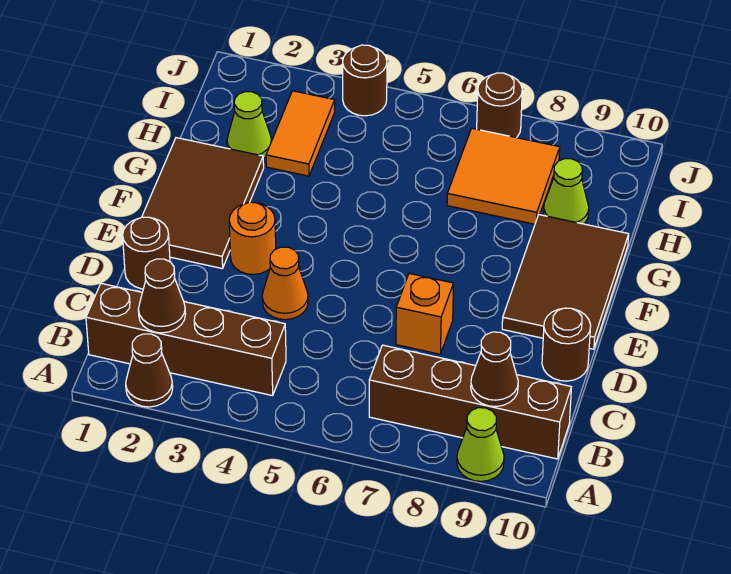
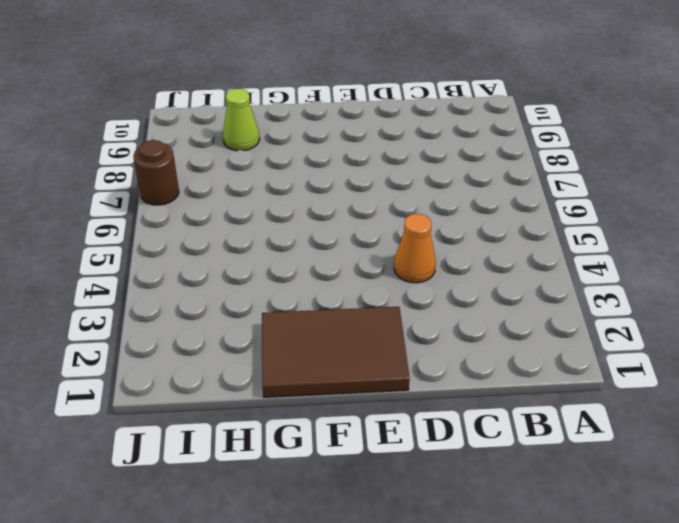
none -> brown 1x1 cone [126,334,173,407]
none -> lime 1x1 cone [457,408,504,481]
none -> brown 1x4 brick [86,283,286,396]

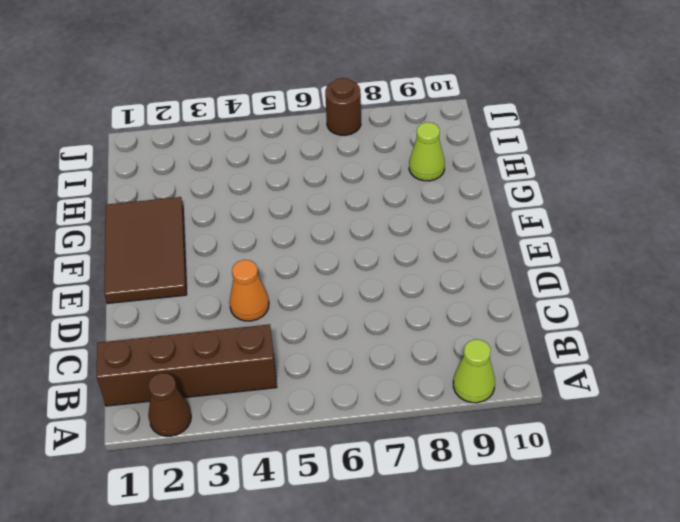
none -> brown 1x4 brick [369,345,571,459]
none -> brown 1x1 round brick [123,217,170,289]
none -> orange 1x1 brick [396,273,454,354]

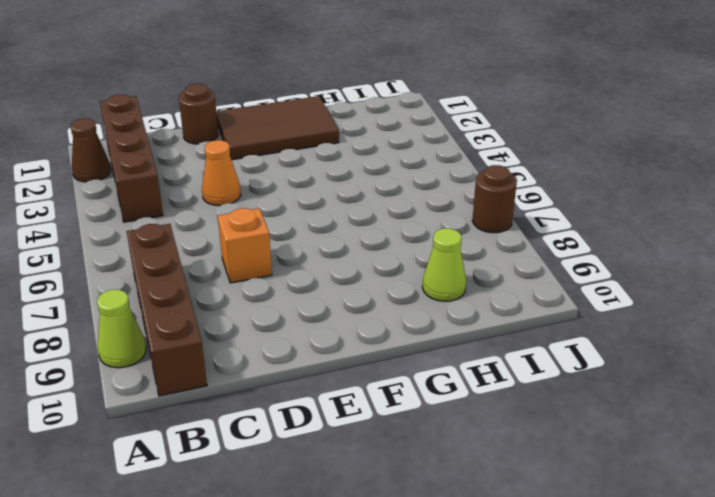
none -> brown 1x1 round brick [542,308,591,381]
none -> orange 1x1 round brick [229,202,276,274]
none -> brown 2x3 tile [502,215,629,349]

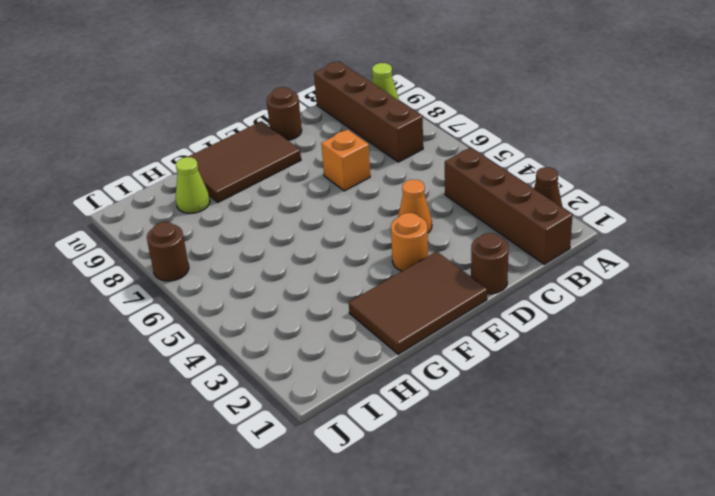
none -> lime 1x1 cone [227,92,272,159]
none -> orange 1x2 tile [266,91,335,176]
none -> orange 2x2 tile [447,128,560,224]

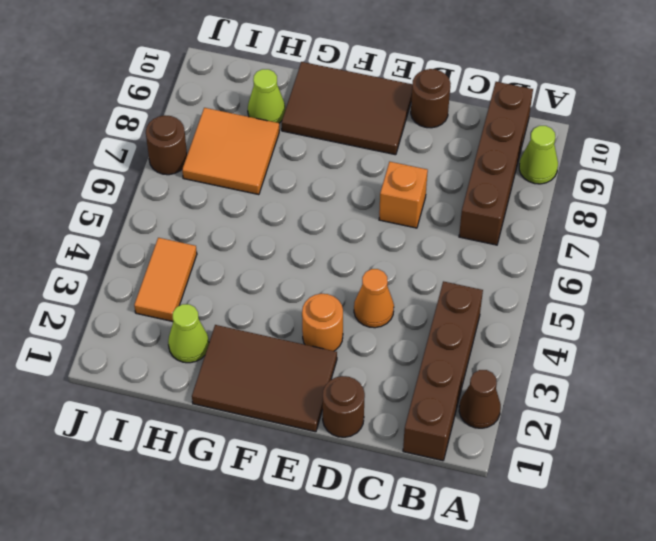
orange 1x2 tile [134,238,197,322] -> orange 1x2 tile turned to [266,91,335,176]
none -> brown 1x1 round brick [343,45,387,116]
none -> brown 1x1 cone [138,259,186,333]
none -> brown 1x1 cone [471,332,518,407]

